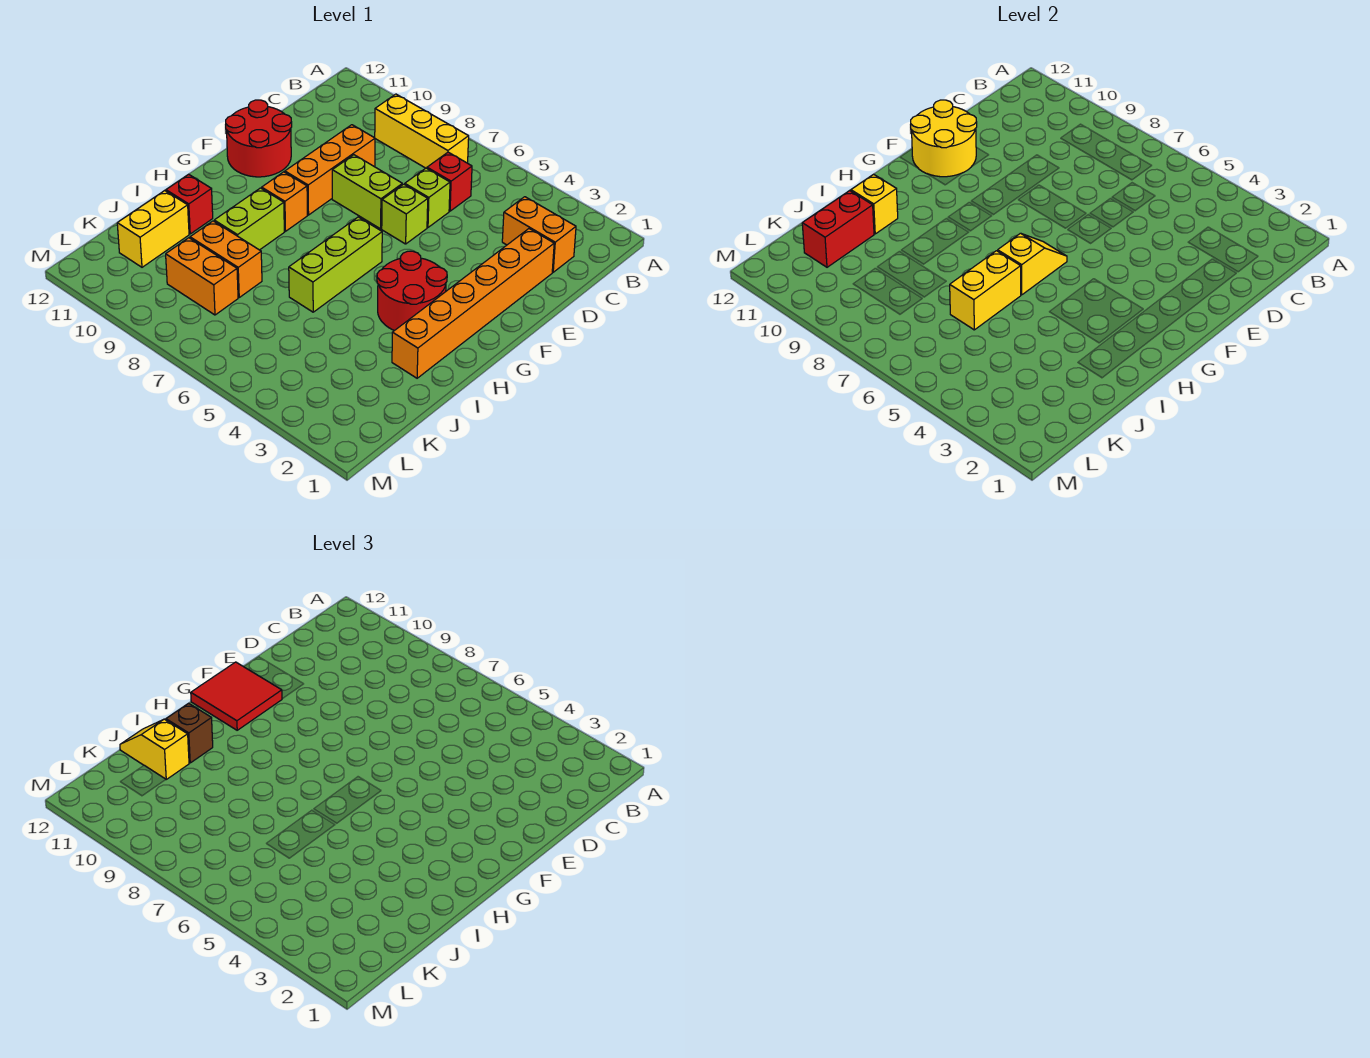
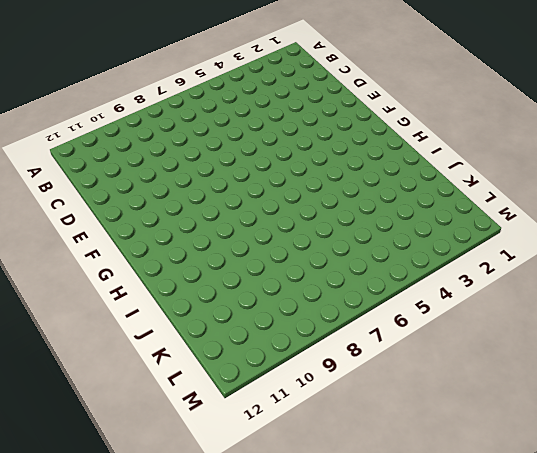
none -> yellow 1x3 brick [375,94,469,168]
none -> orange 1x2 brick [502,197,576,272]
none -> red 1x1 brick [427,152,472,211]

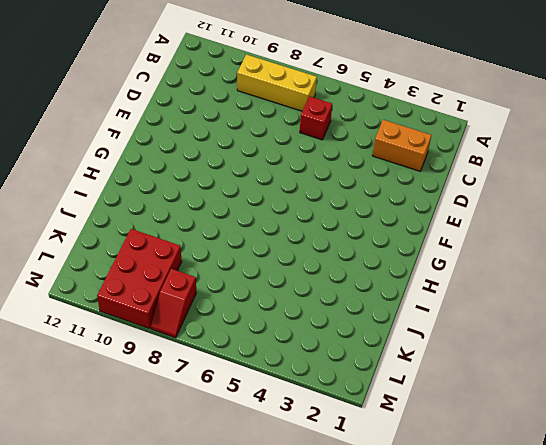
red 2x3 brick [97,229,182,329] -> orange 1x2 brick [166,238,238,315]
red 1x2 slope [151,269,196,338] -> none
none -> orange 1x6 brick [392,229,554,378]
none -> lime 1x1 brick [405,168,450,227]
none -> orange 1x3 brick [285,125,375,215]

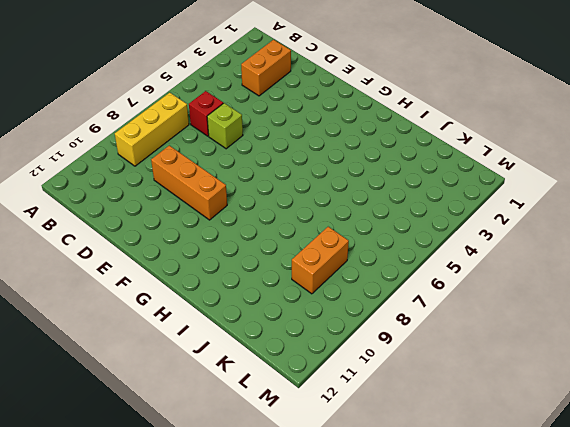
none -> orange 1x6 brick [392,229,554,378]
none -> lime 1x1 brick [382,184,428,244]
none -> lime 1x2 brick [332,155,402,229]

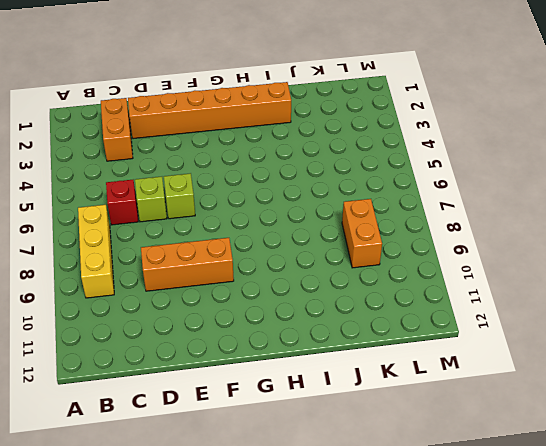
none -> lime 1x2 brick [332,155,402,229]
none -> red 2x2 round brick [226,100,292,177]
none -> red 2x2 round brick [377,251,447,331]

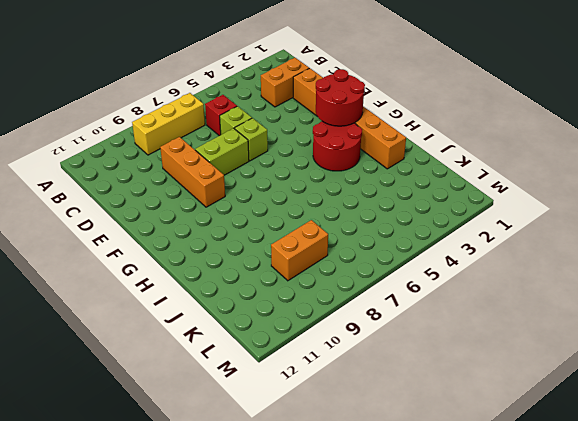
red 2x2 round brick [316,69,365,126] -> red 2x2 round brick moved to [226,100,292,177]
none -> lime 1x3 brick [289,217,382,312]
none -> orange 1x1 brick [262,172,307,231]
none -> lime 1x2 brick [214,188,284,250]

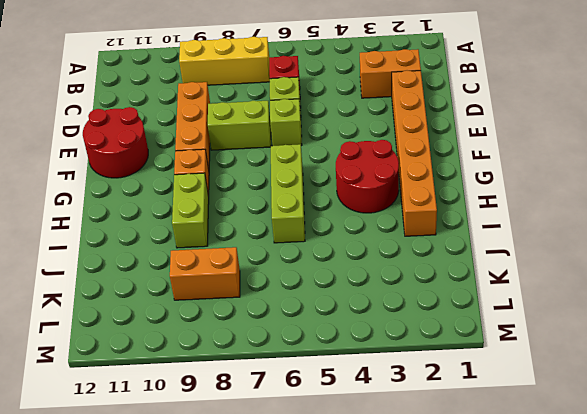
none -> red 1x1 brick [166,174,213,234]
none -> orange 1x2 brick [190,221,262,297]
none -> yellow 1x2 brick [117,191,189,267]

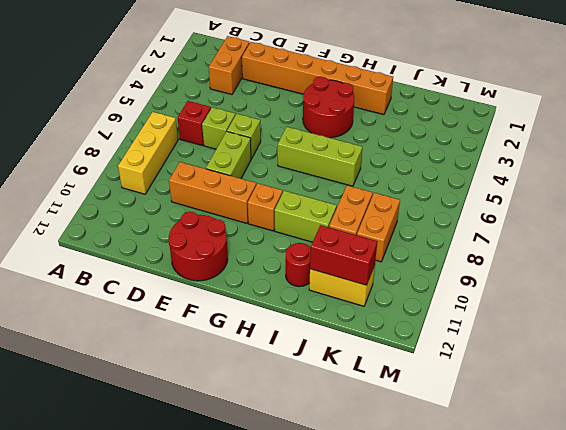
red 1x1 round brick [286,243,311,287] -> red 1x1 brick [166,174,213,234]
none -> yellow 2x2 round brick [911,100,977,177]
none -> yellow 1x2 slope [998,233,1067,295]
none -> yellow 1x2 brick [950,251,1021,330]

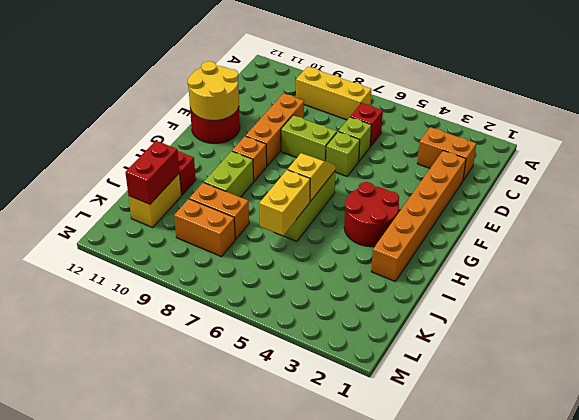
none -> yellow 1x1 brick [851,174,898,234]
none -> red 2x2 tile [191,662,282,730]
none -> brown 1x1 brick [166,703,213,763]

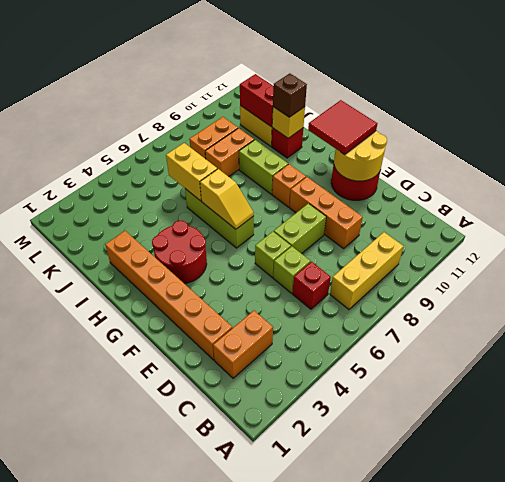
none -> yellow 1x2 slope [120,719,189,779]

